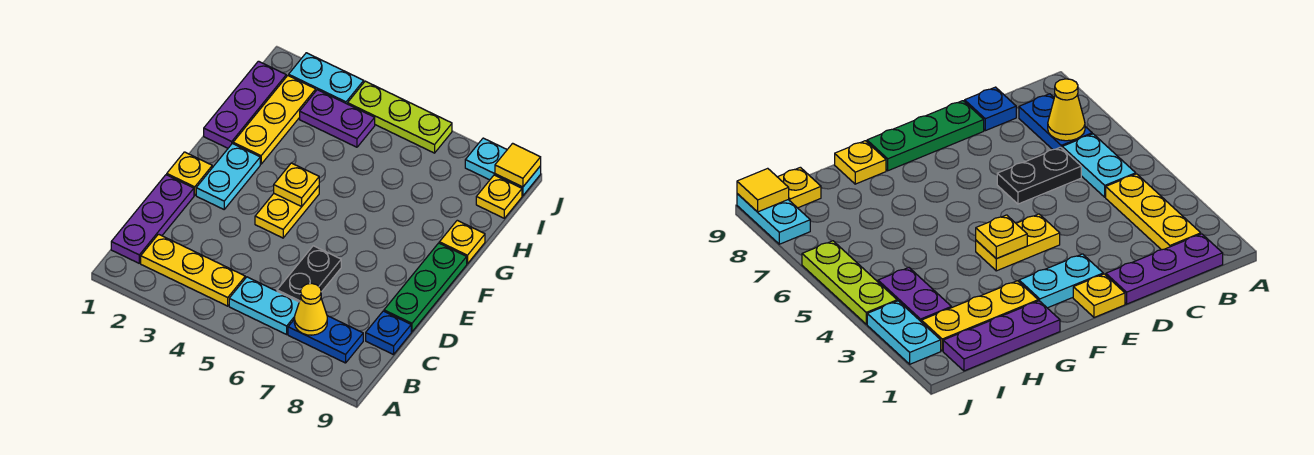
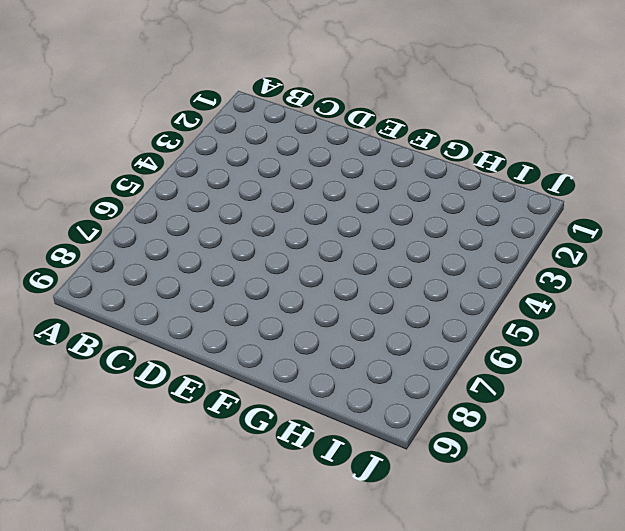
none -> purple 1x3 plate [111,175,194,263]
none -> yellow 1x3 plate [141,234,245,306]
none -> cyan 1x2 plate [229,277,299,334]

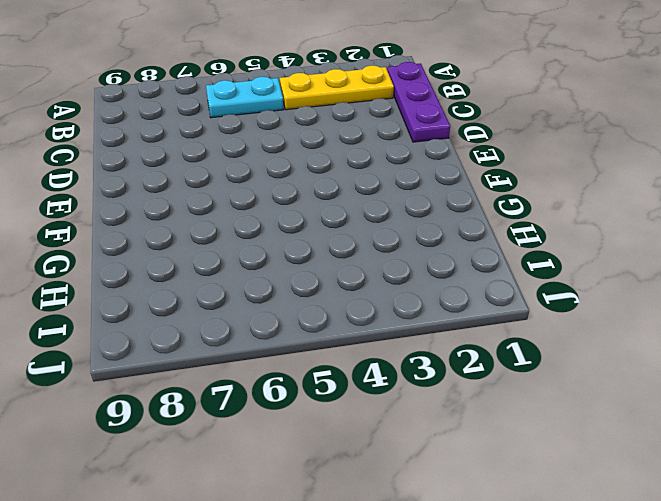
none -> blue 1x2 plate [288,316,363,363]
none -> black 1x2 plate [277,246,341,302]
none -> blue 1x1 plate [366,311,411,355]

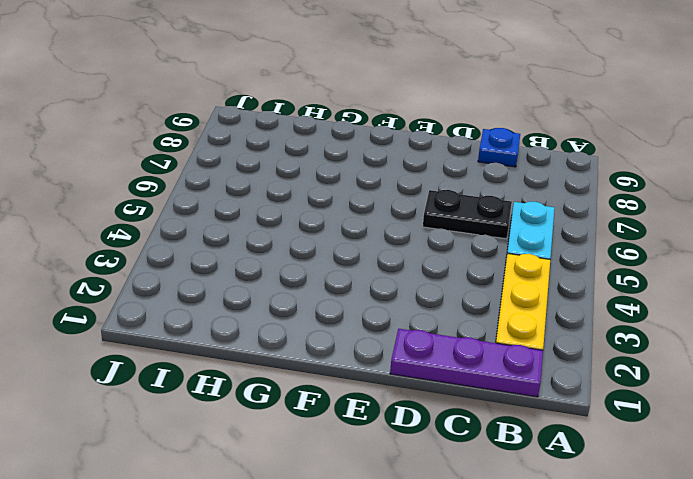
none -> blue 1x2 plate [288,316,363,363]
none -> green 1x3 plate [384,243,467,332]
none -> yellow 1x1 plate [167,152,212,195]

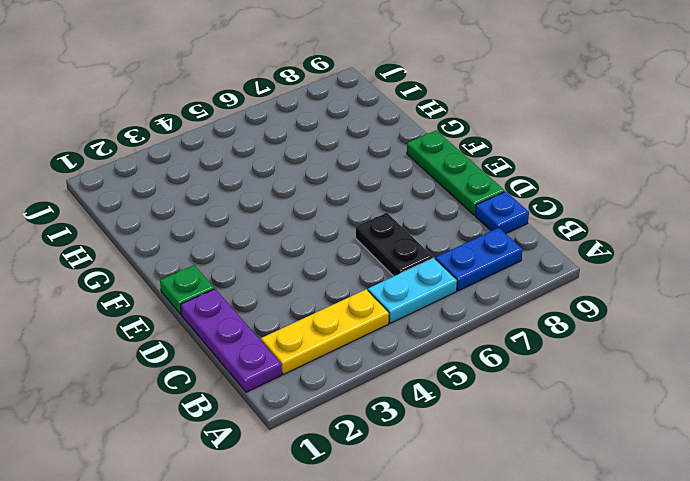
green 1x1 plate [160,265,214,314] -> yellow 1x1 plate [167,152,212,195]
none -> cyan 1x2 plate [196,144,260,209]
none -> yellow 1x2 plate [255,186,319,238]
none -> purple 1x3 plate [204,61,286,148]

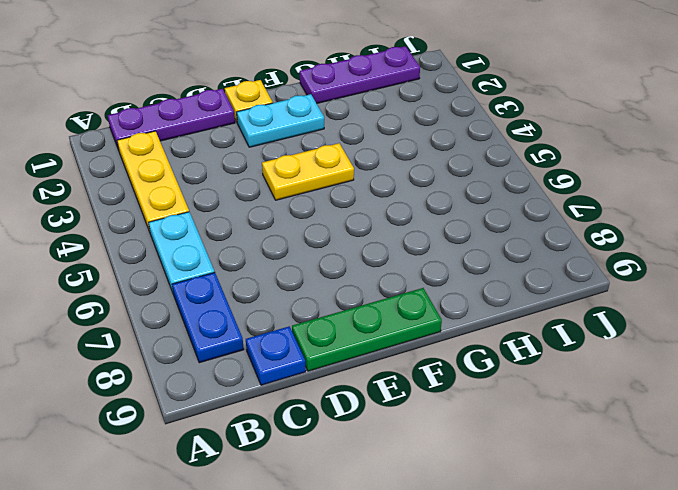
none -> black 1x2 plate [277,246,341,302]
none -> yellow 1x3 plate [233,76,316,164]
none -> yellow 1x1 plate [439,220,485,264]

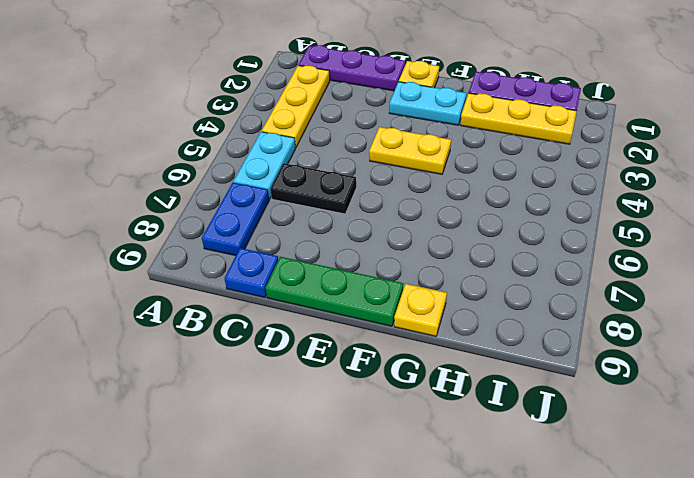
none -> purple 1x2 plate [300,90,375,147]
none -> yellow 1x1 plate [476,175,522,218]
none -> cyan 1x2 plate [289,53,364,104]

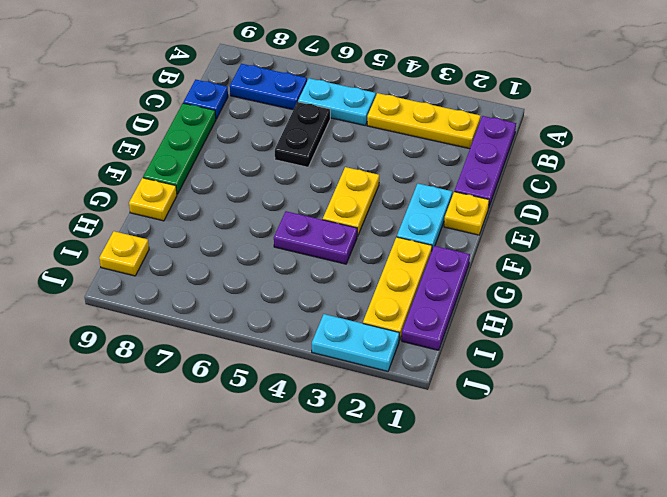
purple 1x2 plate [274,211,357,264] -> purple 1x2 plate moved to [300,90,375,147]
none -> lime 1x3 plate [348,81,452,153]
none -> cyan 1x2 plate [465,138,541,196]
none -> yellow 1x1 cone [294,283,327,335]

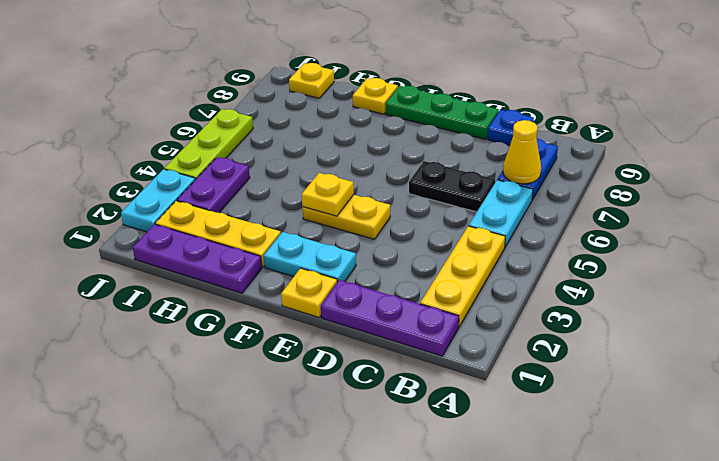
none -> cyan 1x2 plate [465,138,541,196]
none -> yellow 1x1 tile [495,143,541,187]

